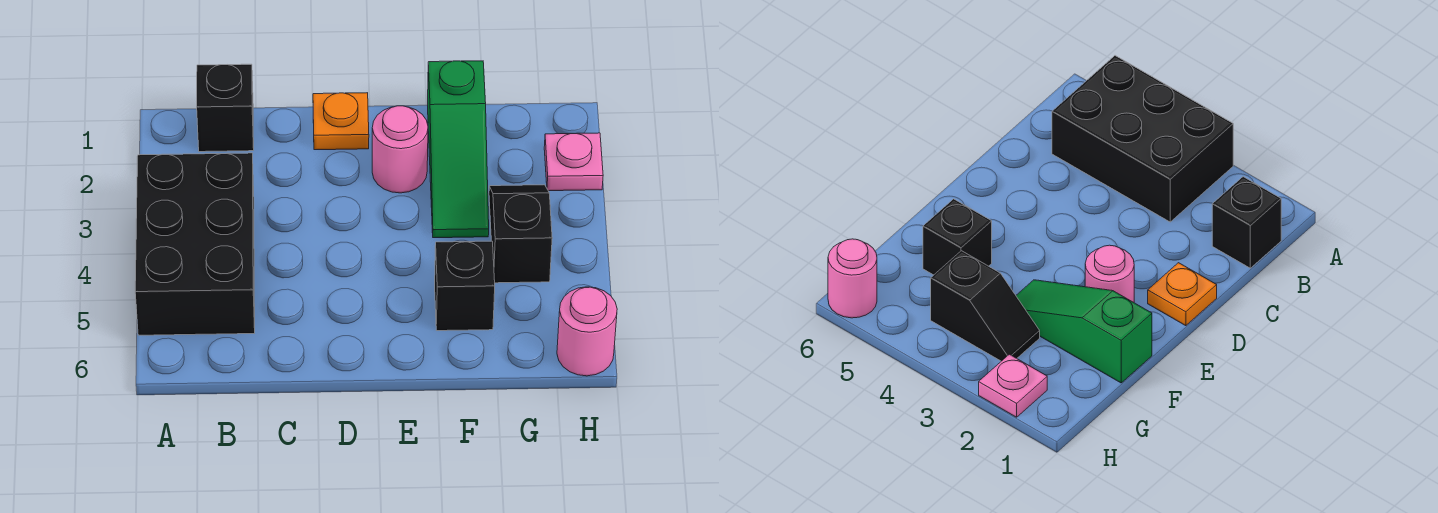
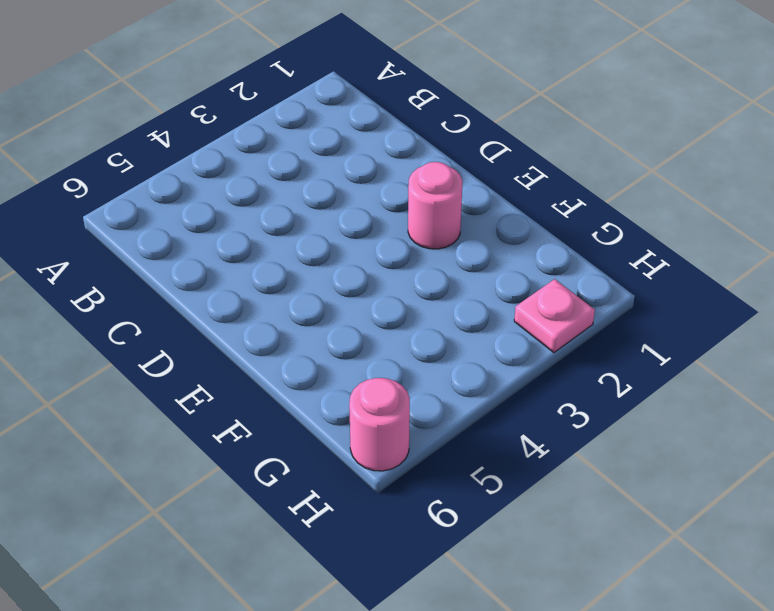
none -> black 2x3 brick [135,153,255,335]
none -> black 1x1 brick [197,64,254,152]

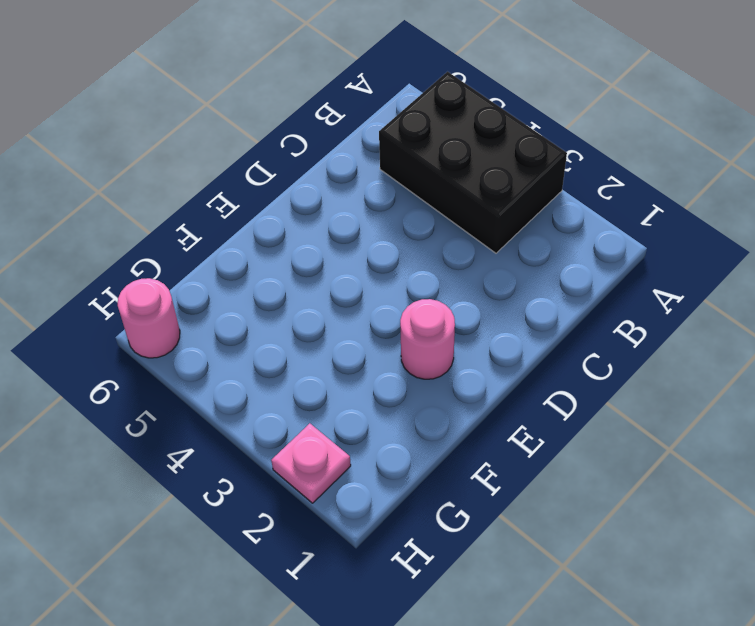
none -> black 1x1 brick [197,64,254,152]
none -> orange 1x1 plate [313,93,369,150]

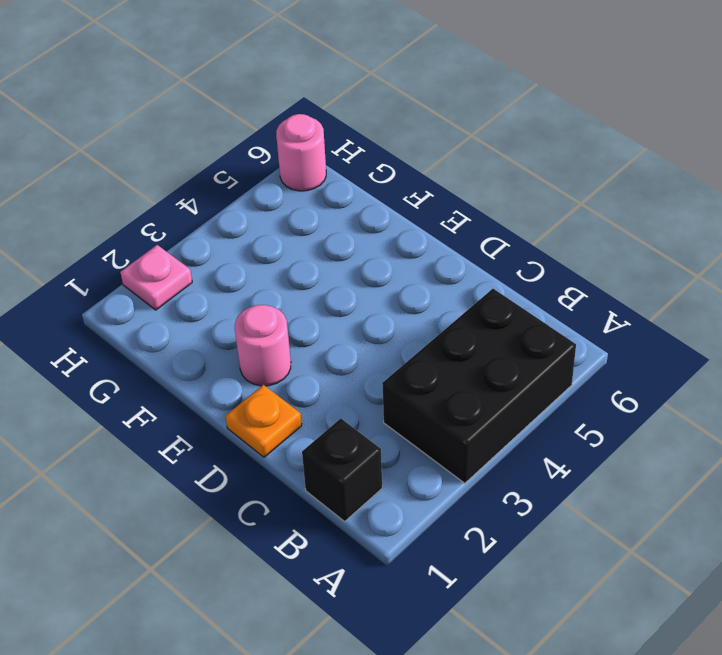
none -> green 1x3 slope [428,61,489,238]
none -> black 1x1 brick [435,241,495,331]

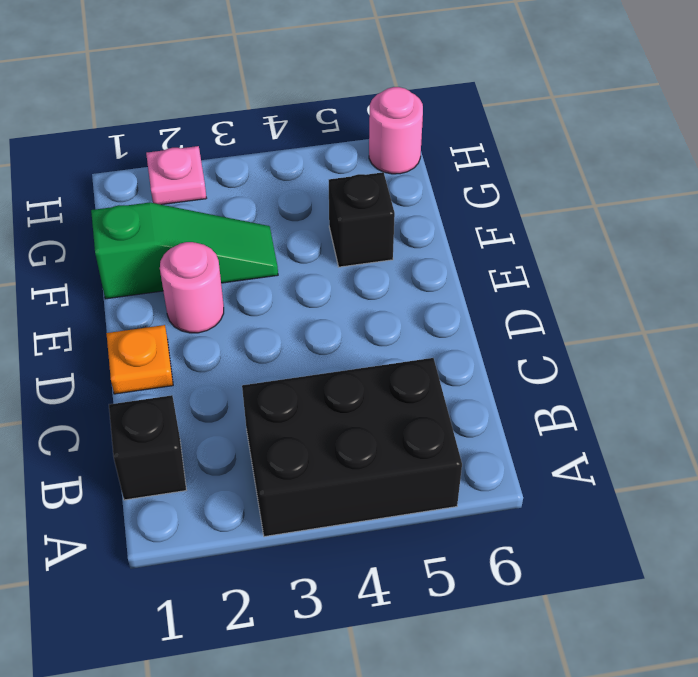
none -> black 1x2 slope [489,185,552,283]

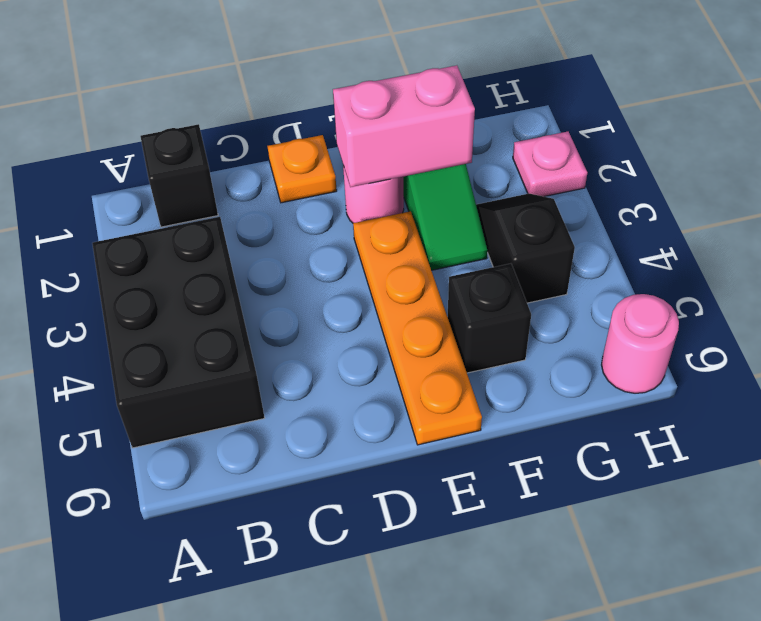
pink 1x2 brick [333,65,475,187] -> none
orange 1x4 plate [353,211,482,445] -> none

